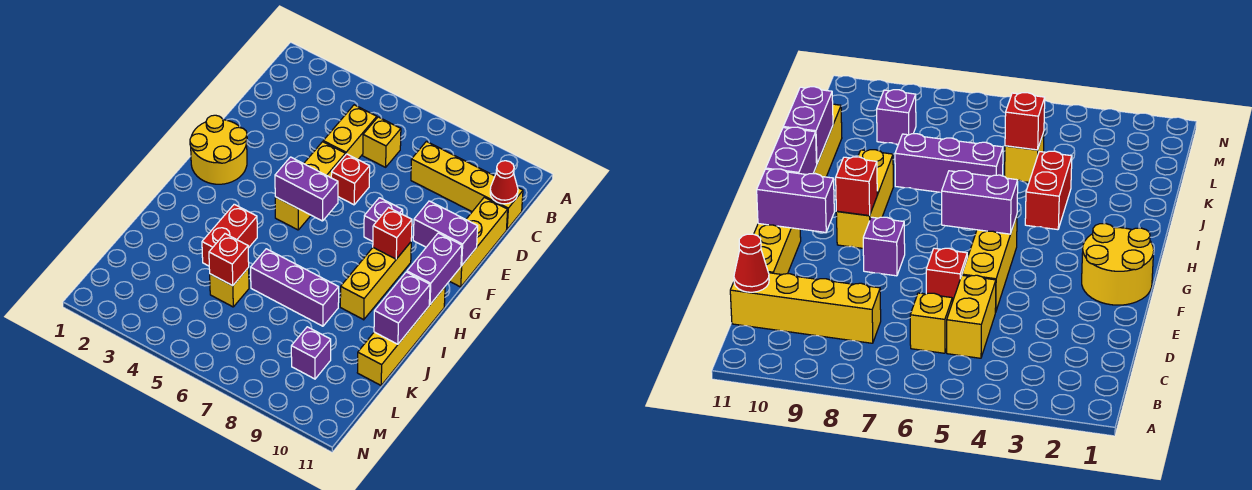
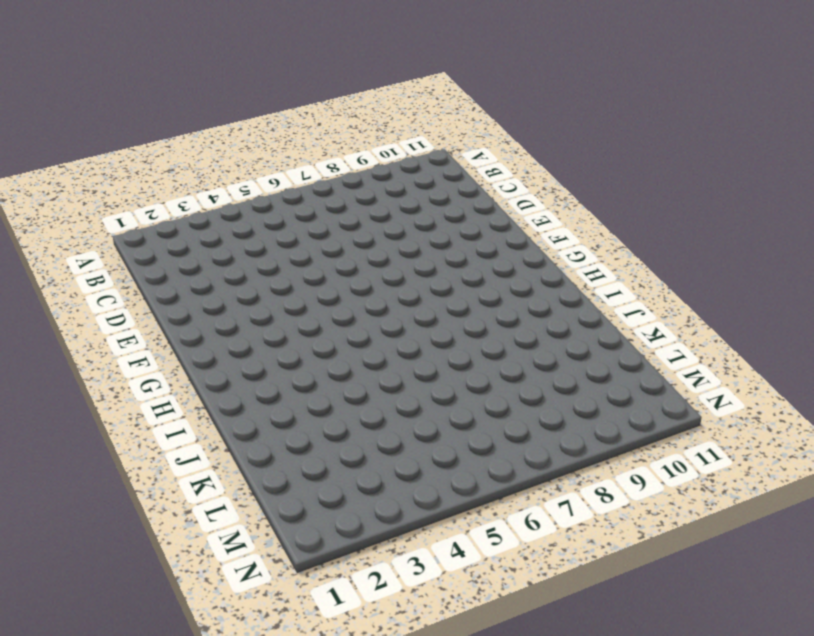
none -> yellow 1x2 brick [323,105,377,159]
none -> yellow 1x1 brick [363,117,401,167]
none -> yellow 1x4 brick [411,141,523,229]

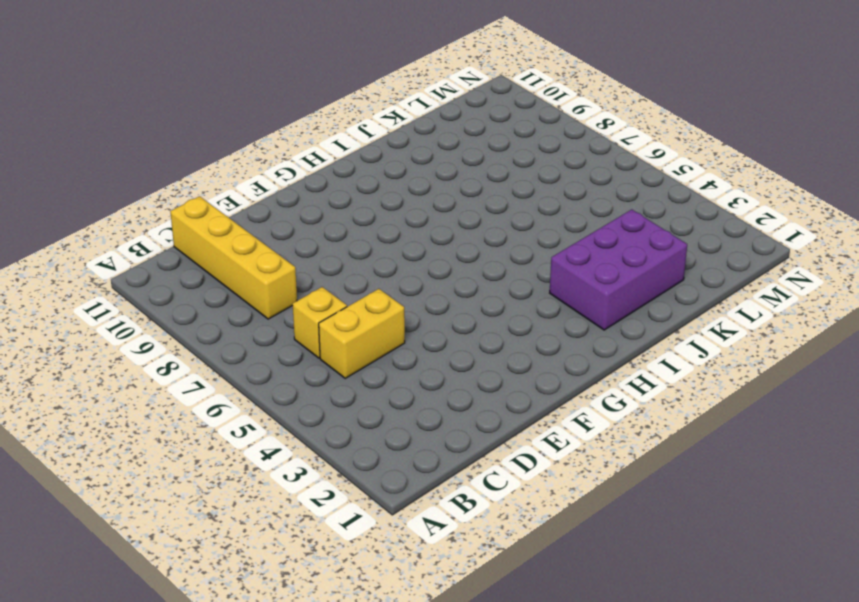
purple 2x3 brick [550,210,687,330] -> none
none -> yellow 1x3 brick [450,197,508,287]
none -> yellow 1x3 brick [275,142,345,230]
none -> red 1x1 brick [331,154,370,205]

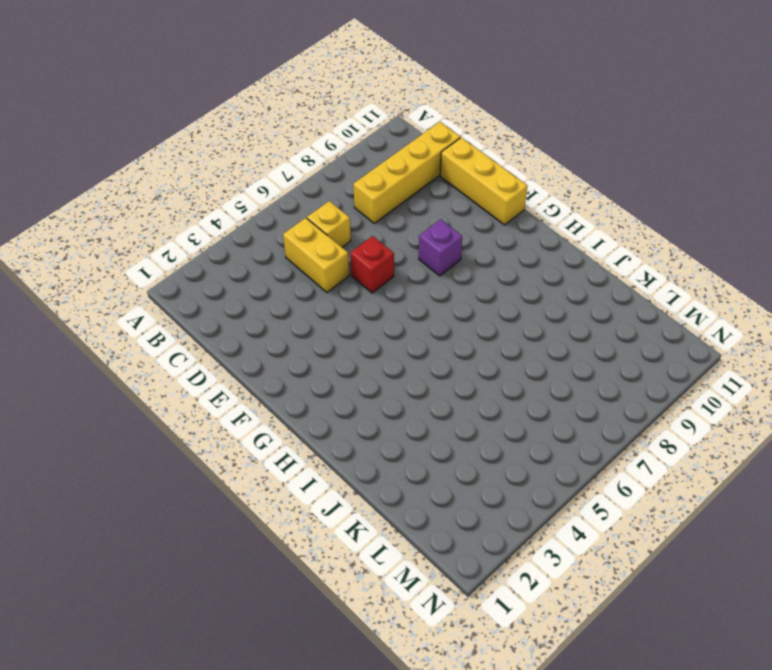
none -> yellow 1x3 brick [275,142,345,230]
none -> yellow 2x2 round brick [190,115,247,184]
none -> yellow 1x3 brick [340,242,411,320]

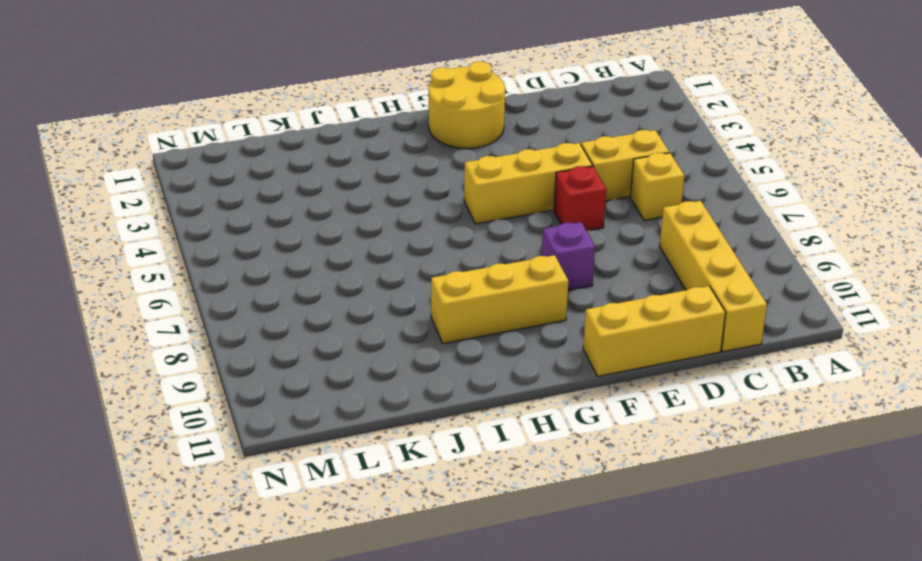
none -> yellow 1x4 brick [357,287,445,385]
none -> red 1x2 brick [202,204,257,266]
none -> purple 1x3 brick [251,249,339,326]

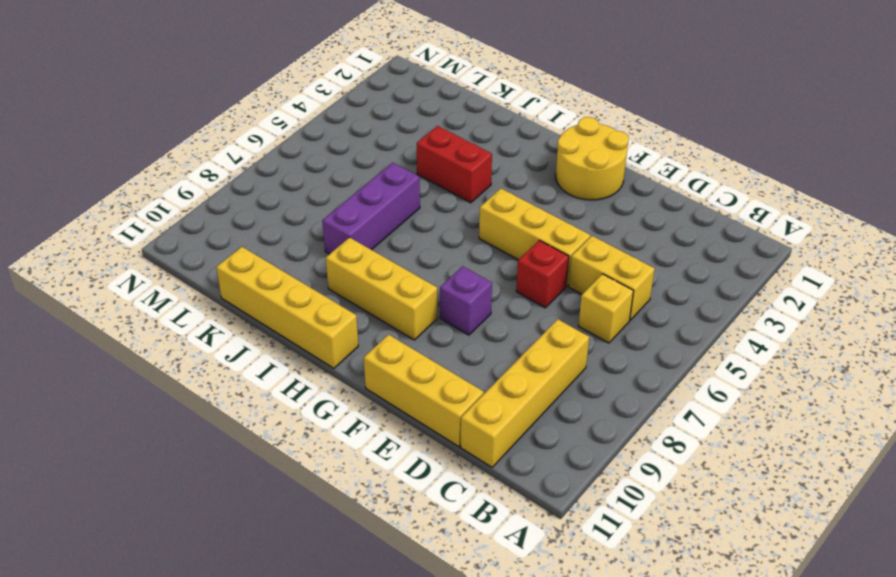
none -> yellow 1x1 brick [210,268,249,307]
none -> purple 1x1 brick [291,327,331,379]
none -> red 1x1 cone [490,161,518,204]

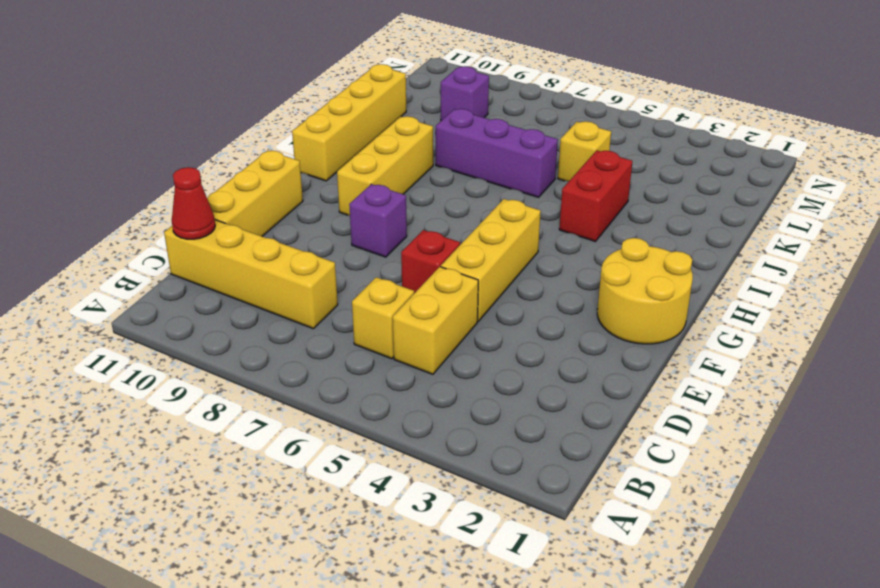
none -> purple 1x2 brick [413,201,478,266]
none -> purple 1x2 brick [275,157,338,221]
none -> red 1x1 brick [373,208,412,259]

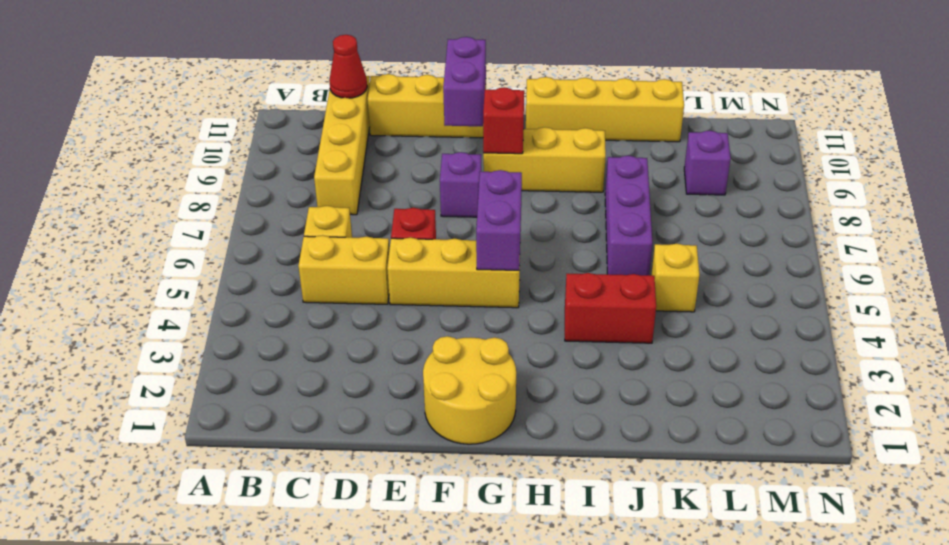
none -> purple 1x2 brick [407,233,462,305]
none -> purple 1x2 brick [374,272,430,344]
none -> red 1x1 brick [209,234,249,286]

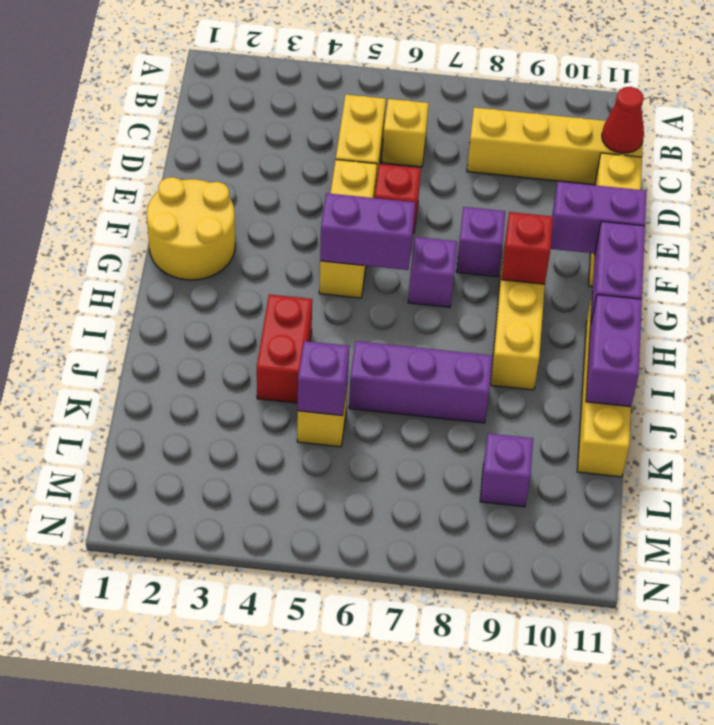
purple 1x1 brick [408,237,457,307] -> none
purple 1x1 brick [298,341,349,416] -> red 1x1 brick [209,234,249,286]

